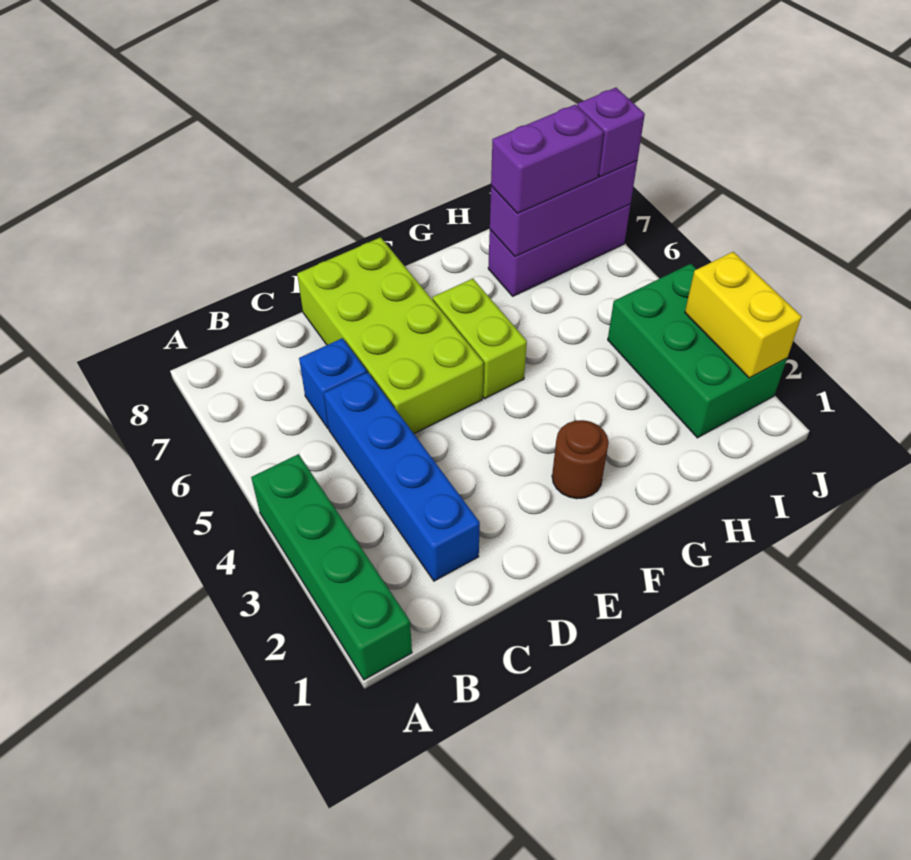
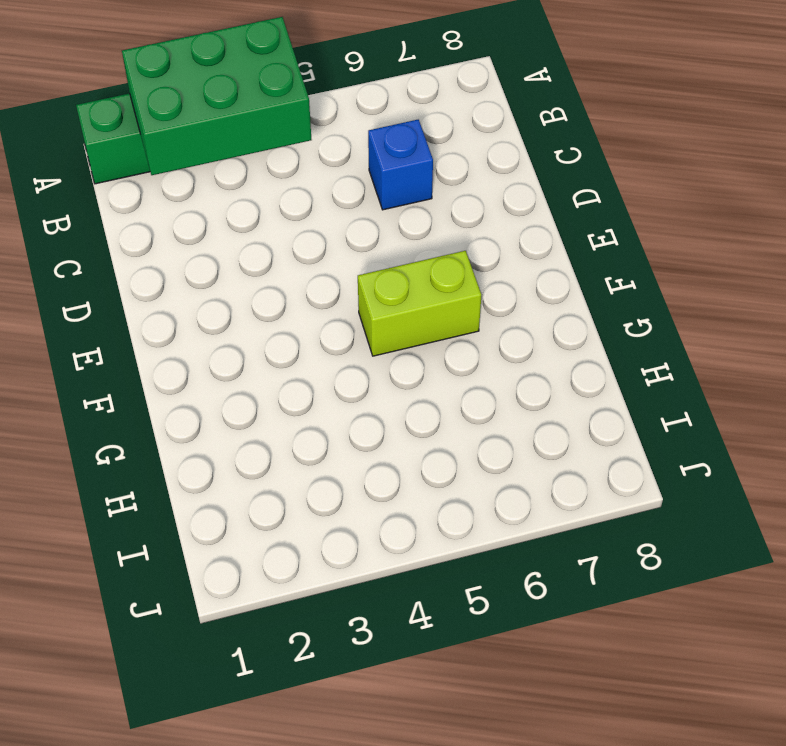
green 2x3 brick [122,17,311,175] -> green 2x3 brick moved to [608,264,787,438]
none -> blue 1x4 brick [324,372,480,581]
none -> lime 2x4 brick [297,237,483,434]
none -> brown 1x1 round brick [552,420,609,499]

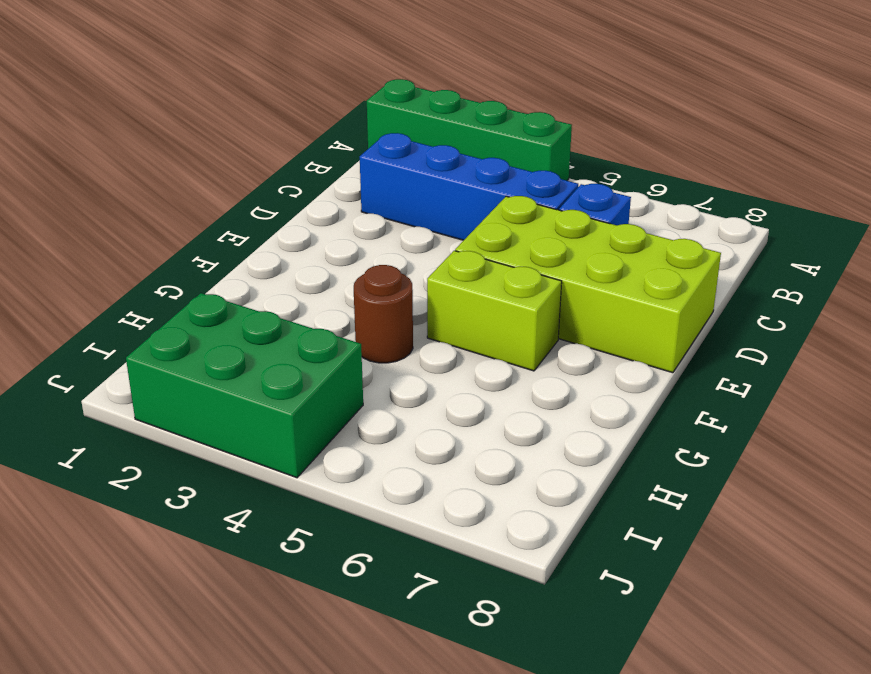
brown 1x1 round brick [354,265,413,363] -> brown 1x1 round brick moved to [552,420,609,499]
none -> purple 1x3 brick [488,204,631,296]
none -> purple 1x3 brick [490,161,637,256]
none -> yellow 1x2 brick [685,252,802,378]

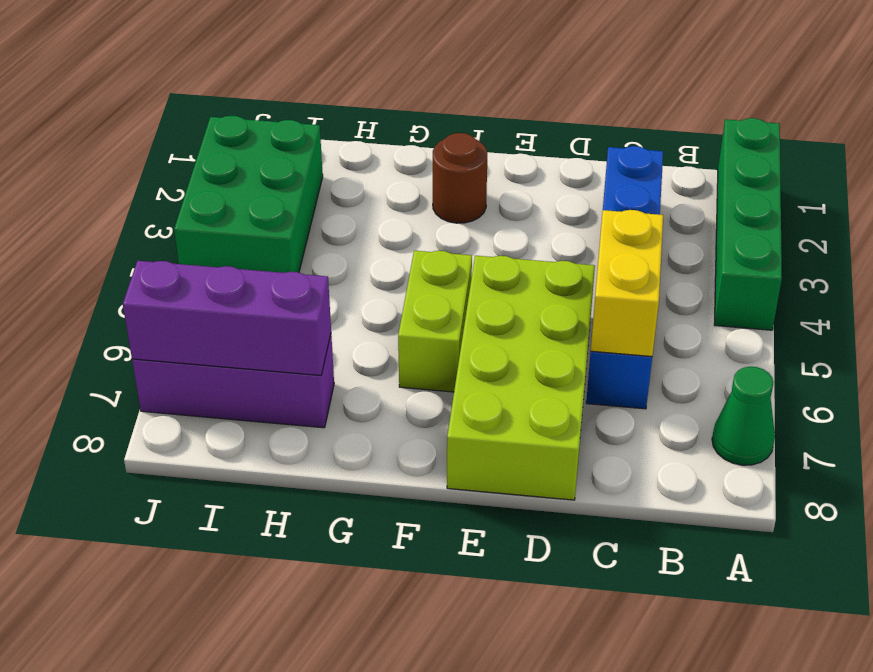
green 1x1 cone [712,367,775,465] -> none
yellow 1x2 brick [591,210,663,356] -> yellow 1x2 brick moved to [685,252,802,378]
none -> purple 1x2 brick [491,105,603,213]
none -> purple 1x1 brick [577,88,645,177]

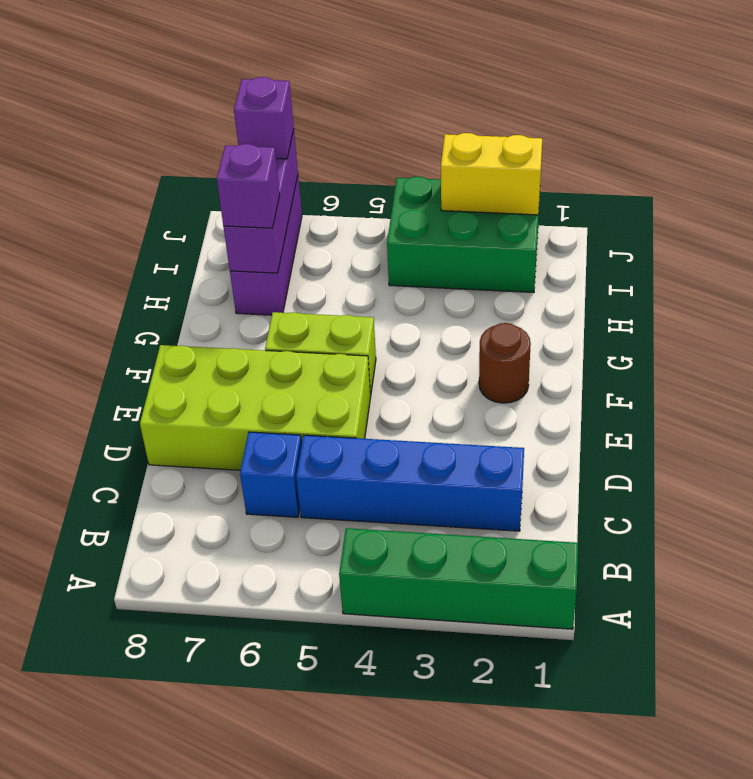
purple 1x1 brick [217,144,280,228] -> purple 1x2 brick [491,105,603,213]

